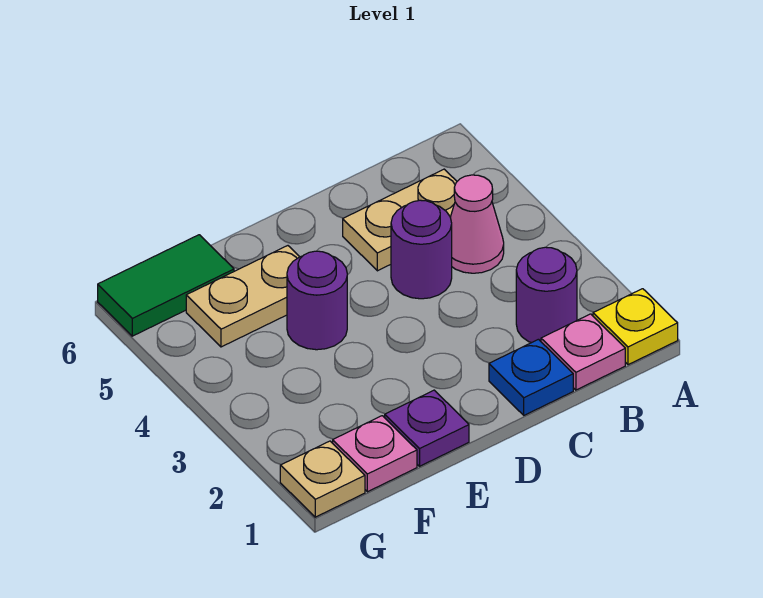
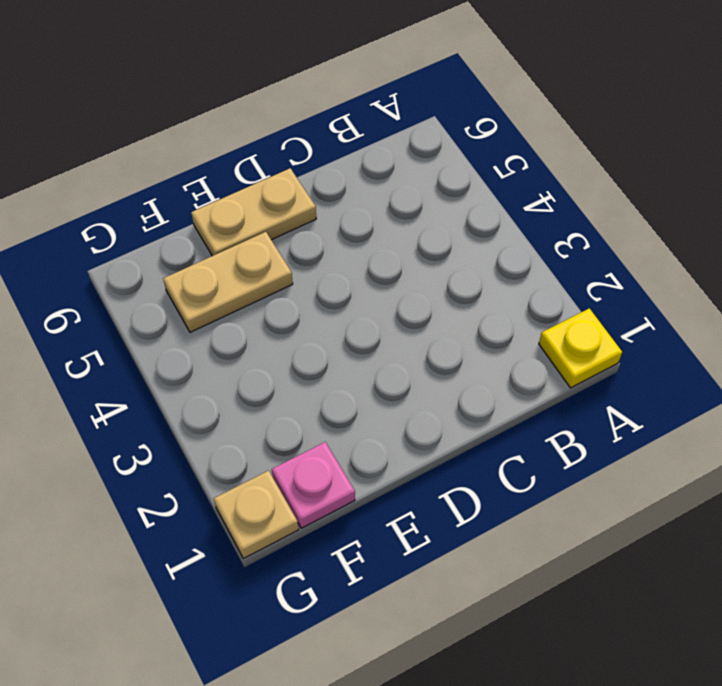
tan 1x2 plate [191,168,316,256] -> tan 1x2 plate moved to [343,169,457,271]
none -> pink 1x1 plate [541,314,625,390]
none -> purple 1x1 round brick [516,247,577,343]
none -> pink 1x1 cone [450,175,504,273]

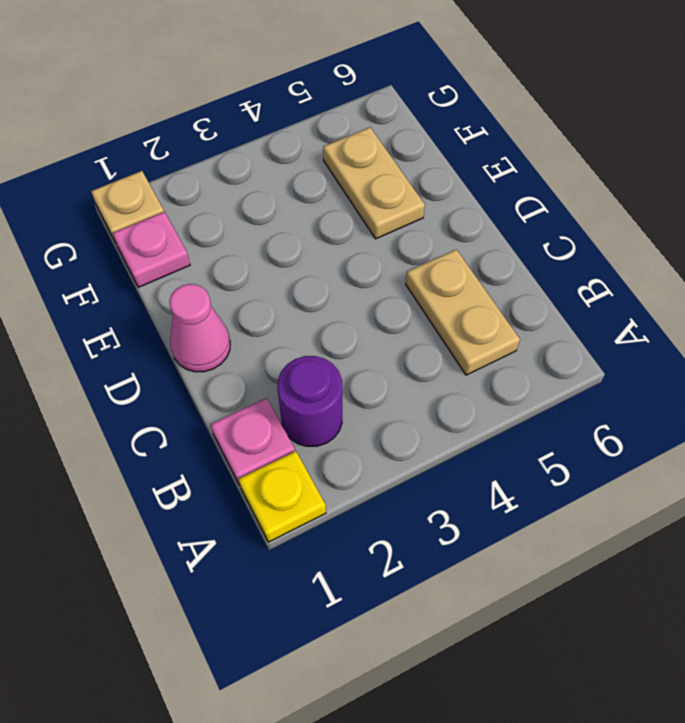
pink 1x1 cone [170,284,230,372] -> pink 1x1 cone moved to [450,175,504,273]
none -> blue 1x1 plate [489,339,573,415]
none -> purple 1x1 round brick [391,200,452,299]
none -> purple 1x1 plate [385,390,469,466]

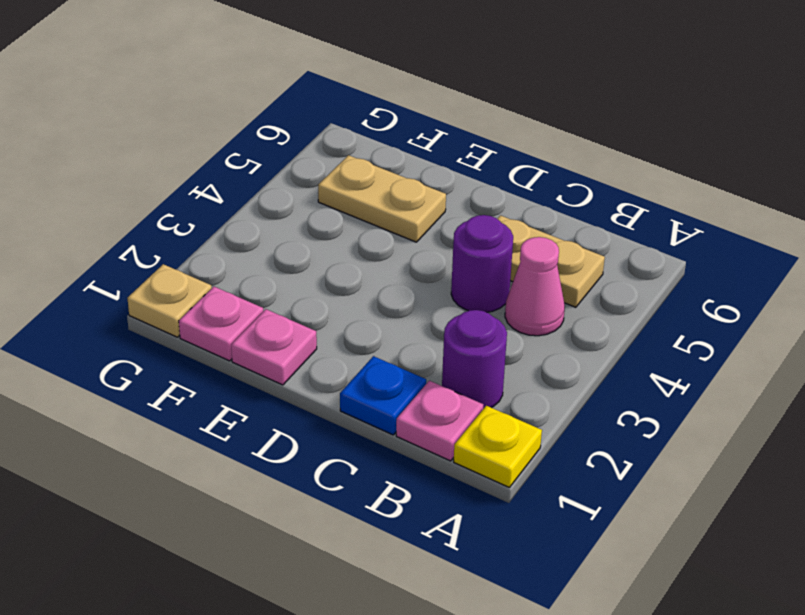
pink 1x1 plate [231,309,317,385] -> purple 1x1 plate [385,390,469,466]
none -> purple 1x1 round brick [287,251,347,350]
none -> green 1x2 tile [98,235,234,336]

